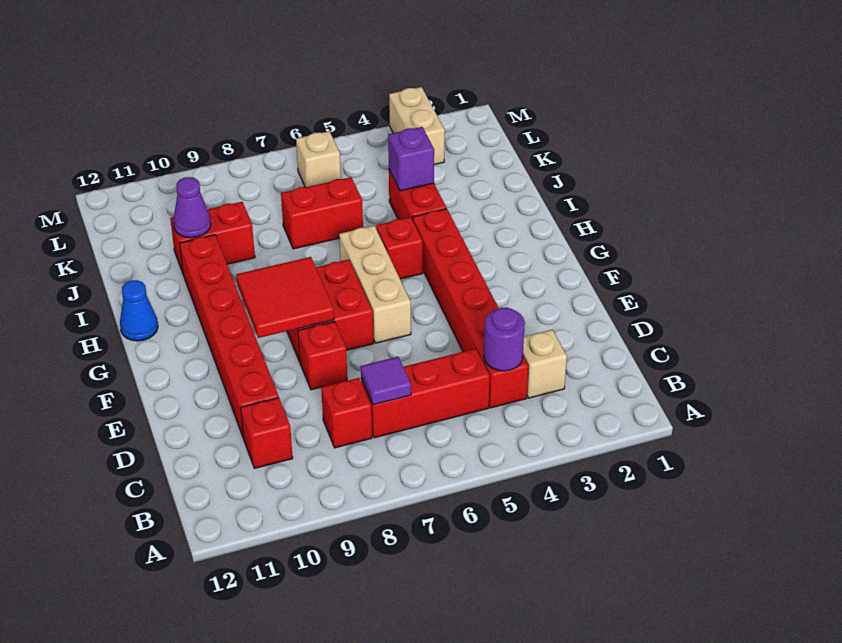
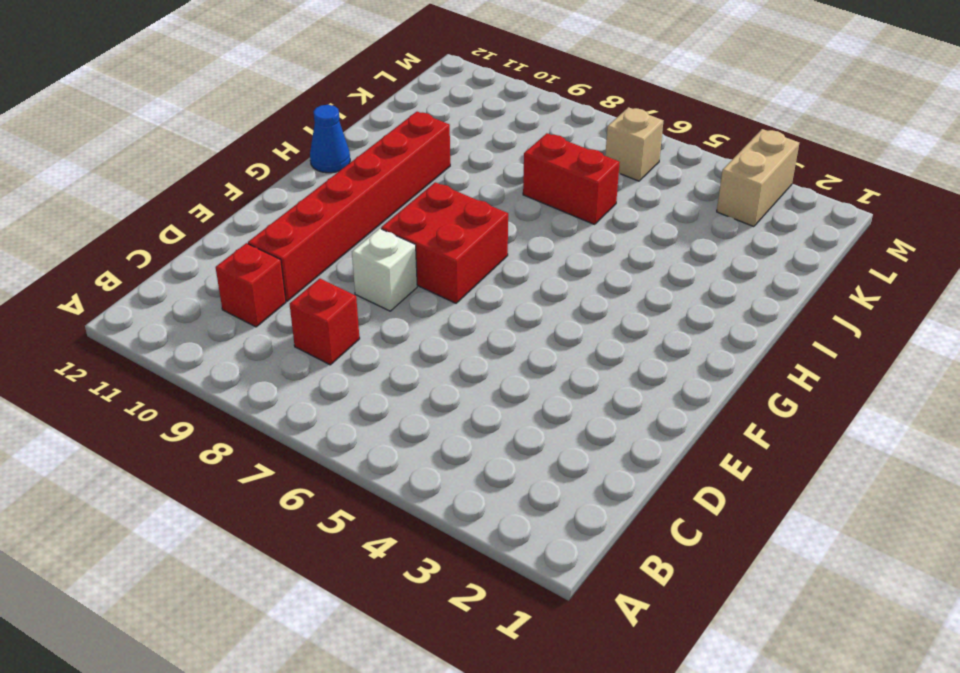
white 1x1 brick [352,229,417,311] -> red 1x1 brick [298,322,347,390]
none -> tan 1x1 brick [523,330,567,398]
none -> red 1x6 brick [413,209,529,408]
none -> red 1x3 brick [361,349,490,438]

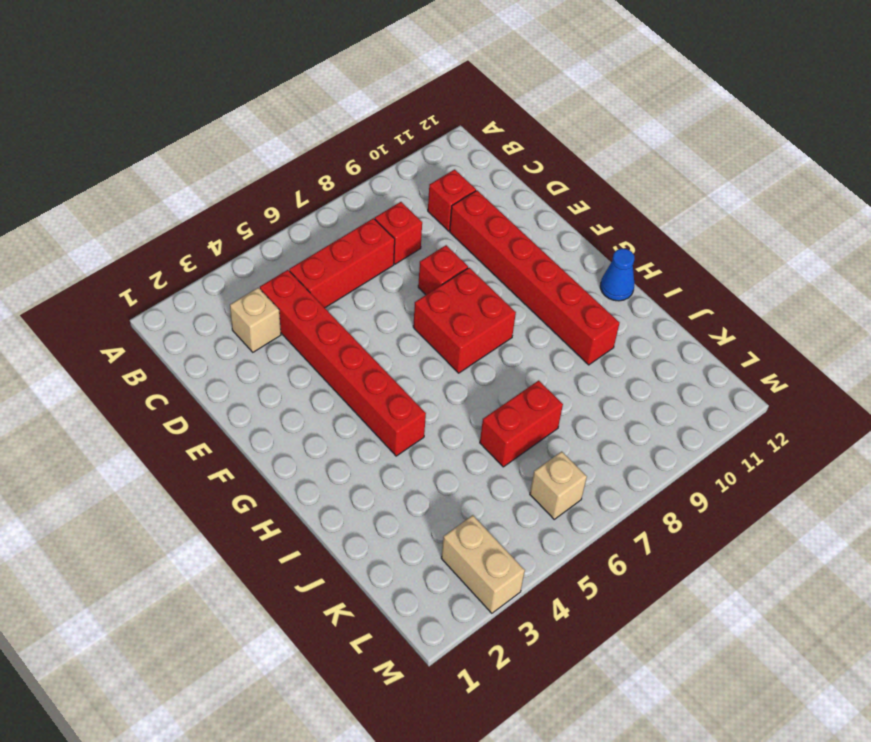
none -> tan 1x3 brick [339,226,411,343]
none -> red 1x1 brick [376,217,423,279]
none -> red 1x2 brick [389,170,447,220]

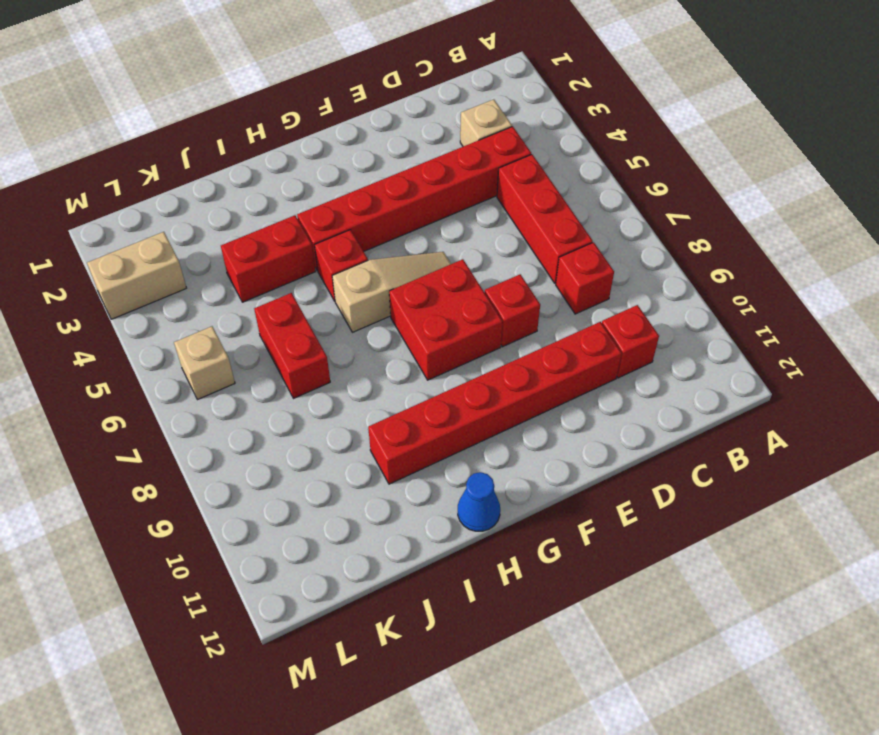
tan 1x3 slope [332,252,451,332] -> tan 1x3 brick [339,226,411,343]
none -> red 1x2 brick [170,202,255,273]
none -> purple 1x1 round brick [484,307,525,371]
none -> purple 1x1 tile [361,357,411,405]

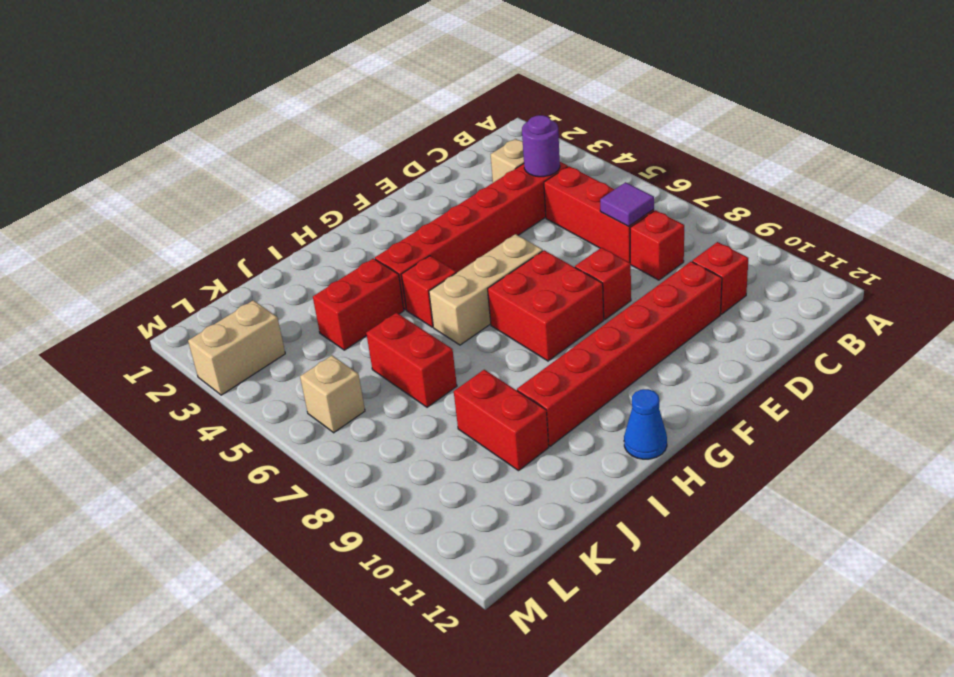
none -> red 2x2 tile [236,257,334,338]
none -> purple 1x1 brick [388,127,434,191]
none -> purple 1x1 cone [173,177,211,238]

